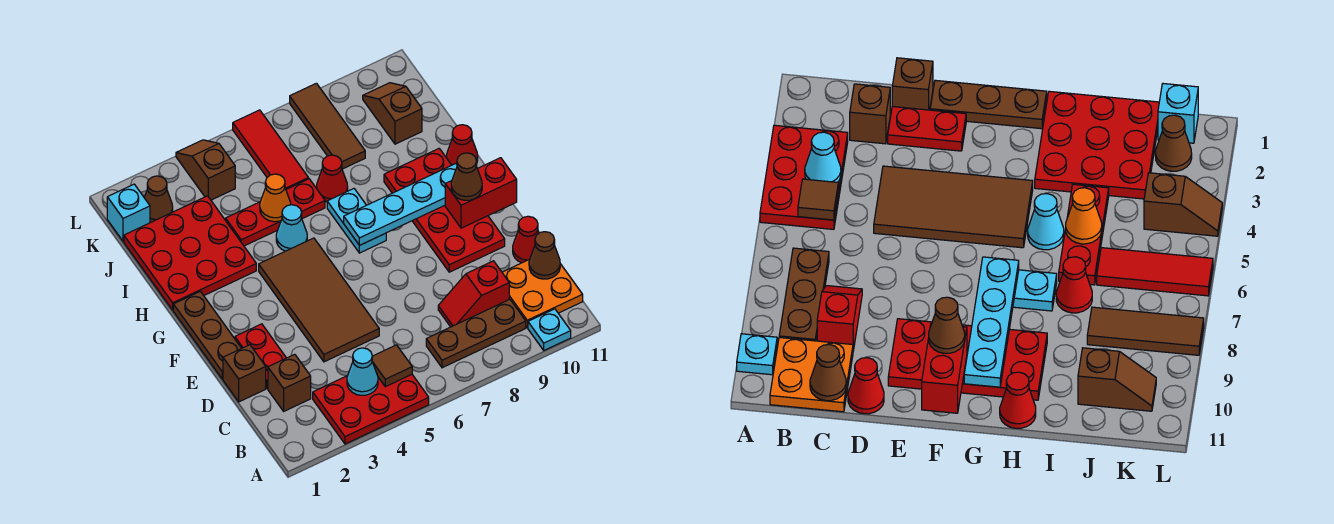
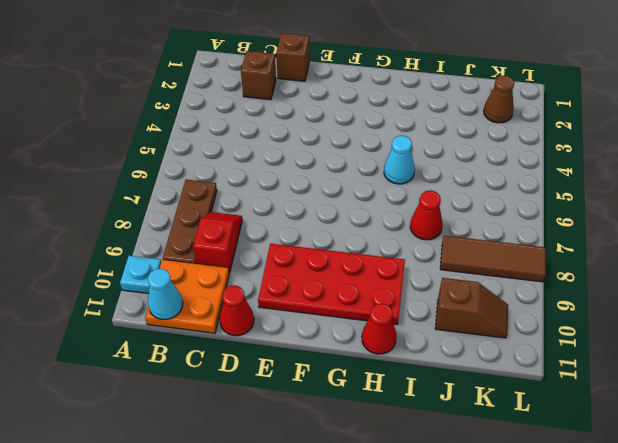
cyan 1x1 cone [148,269,183,320] -> cyan 1x1 cone moved to [347,348,378,395]
none -> red 2x3 plate [313,375,429,444]
none -> red 1x2 plate [235,324,286,389]
none -> brown 2x4 tile [259,238,379,362]
none -> brown 1x3 plate [173,291,241,379]

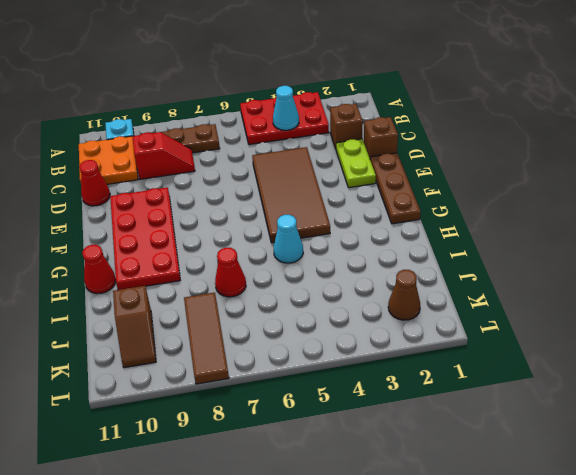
lime 1x2 plate [336,139,376,188] -> red 1x2 plate [235,324,286,389]
none -> cyan 1x2 plate [327,189,386,253]
none -> red 3x3 plate [124,196,256,310]
none -> red 1x3 plate [226,179,325,246]
none -> red 1x3 tile [233,110,309,189]

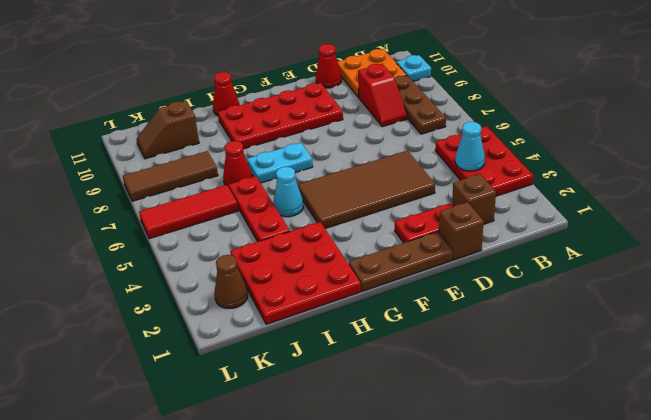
none -> cyan 1x1 brick [107,184,150,241]
none -> brown 1x2 slope [176,140,235,200]
none -> brown 1x1 tile [372,345,412,387]
none -> brown 1x1 cone [529,232,560,279]

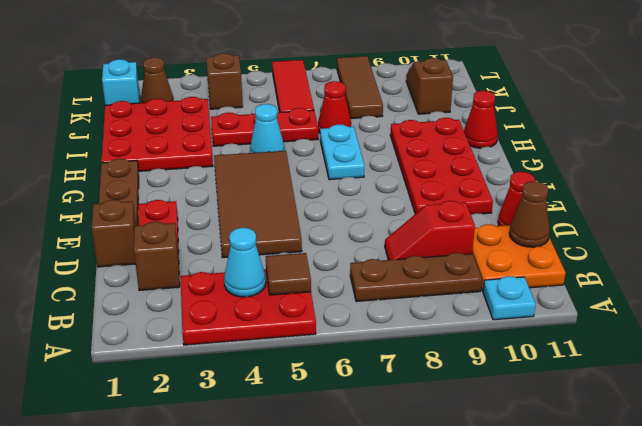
none -> red 1x2 brick [445,158,517,228]
none -> cyan 1x4 plate [344,164,457,245]
none -> orange 1x1 cone [260,174,291,222]
none -> brown 1x1 cone [451,153,482,200]

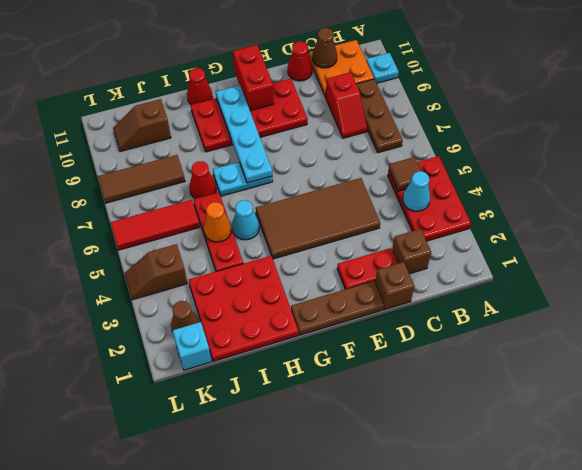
none -> brown 1x1 cone [451,153,482,200]

